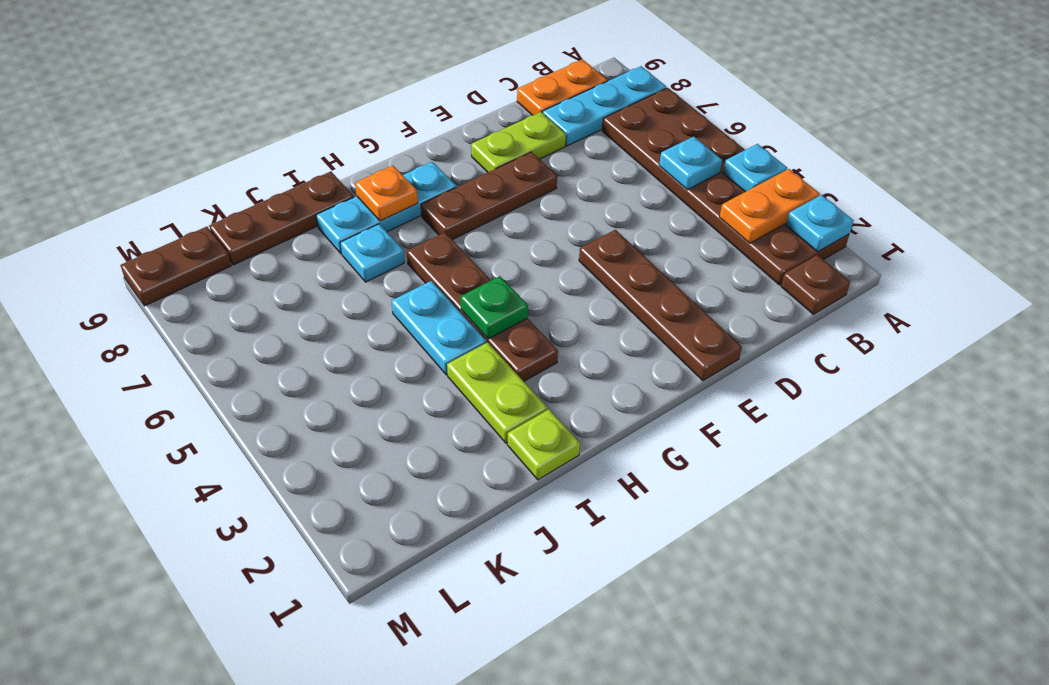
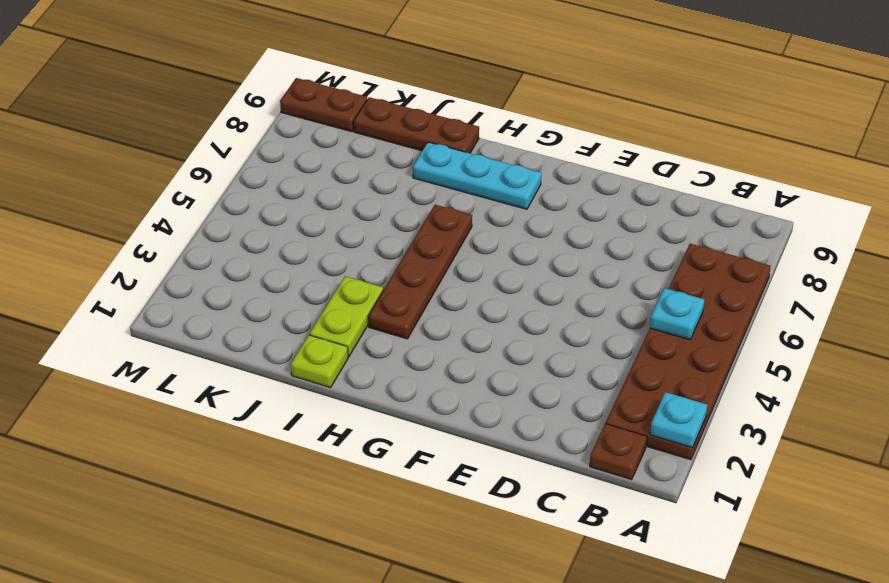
none -> cyan 1x3 plate [543,66,667,146]
none -> orange 1x2 plate [517,60,607,115]
none -> lime 1x2 plate [471,112,566,172]

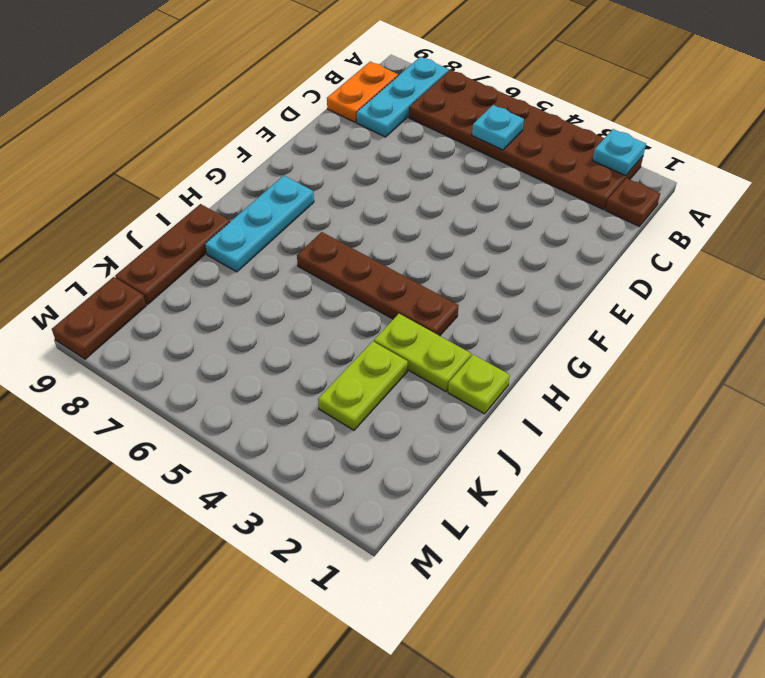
lime 1x2 plate [318,341,408,430] -> lime 1x2 plate moved to [471,112,566,172]
none -> brown 1x4 plate [579,230,742,381]
none -> brown 1x3 plate [421,152,557,240]
none -> cyan 1x2 plate [392,281,486,375]

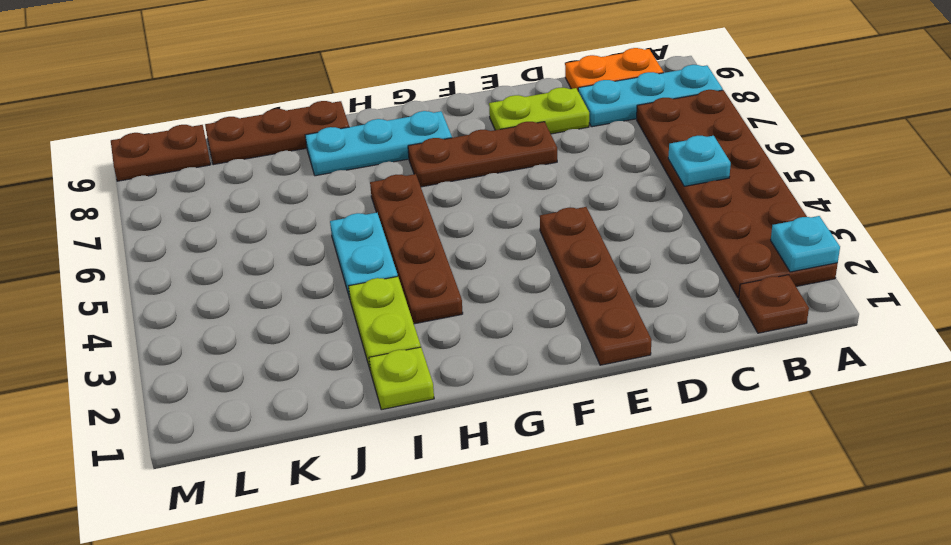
none -> cyan 1x1 plate [340,224,404,282]
none -> orange 1x2 plate [719,169,820,243]
none -> cyan 1x1 plate [723,144,787,192]

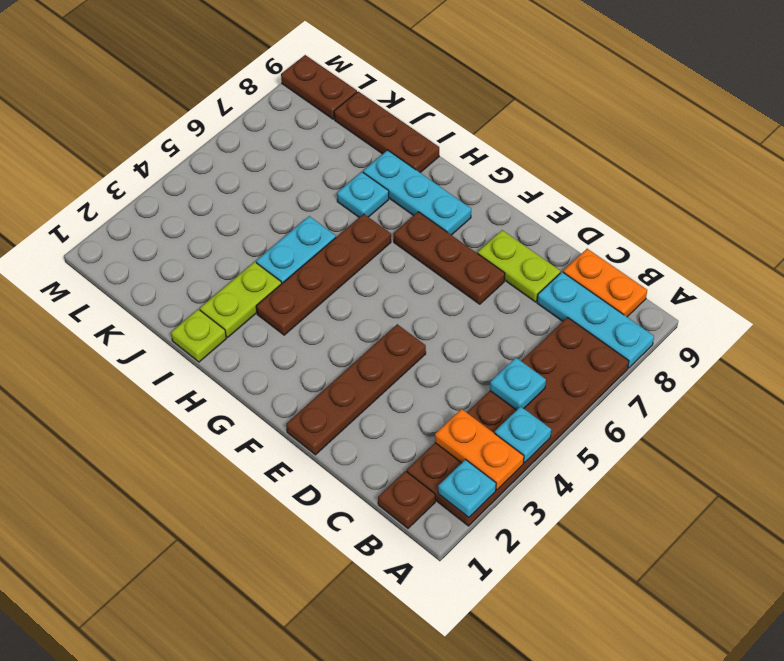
none -> green 1x1 plate [461,276,528,339]
none -> orange 1x1 plate [355,165,418,221]

